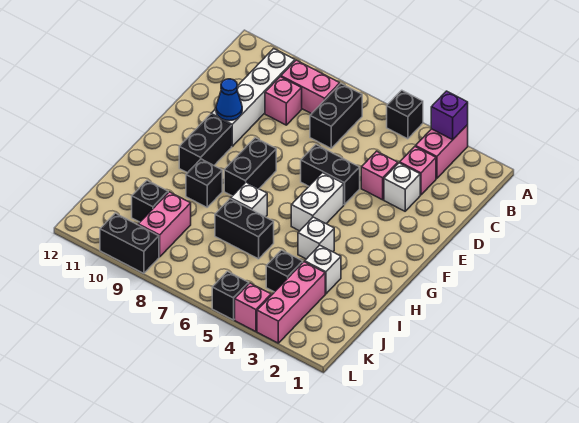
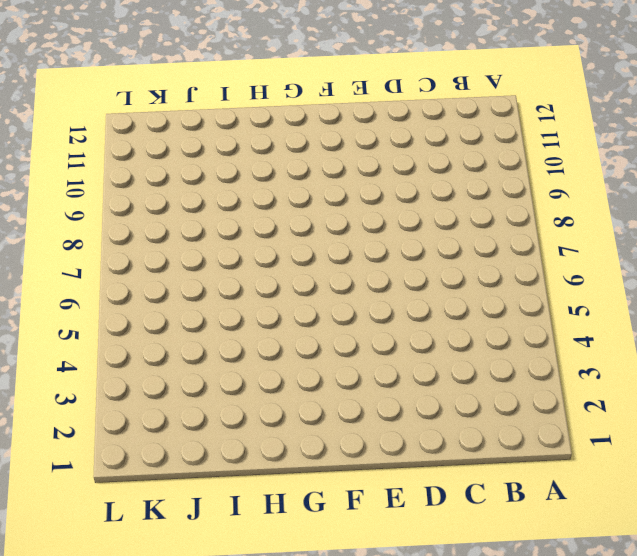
none -> pink 1x2 brick [416,125,468,179]
none -> black 1x1 brick [387,90,423,139]
none -> black 1x2 brick [310,84,362,148]

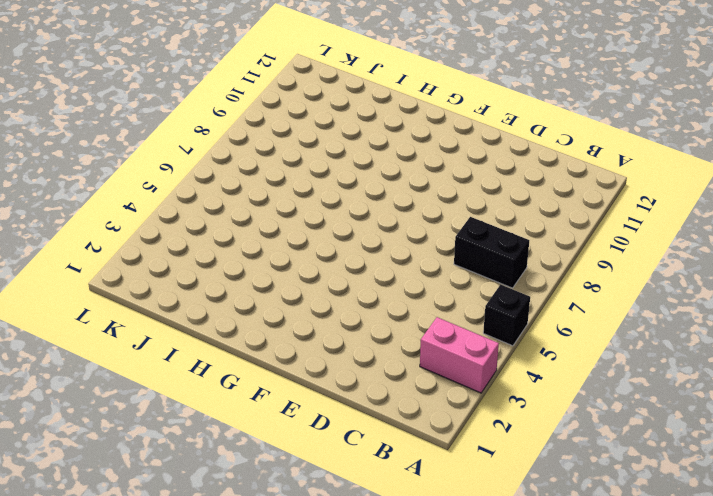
none -> pink 1x2 brick [281,60,340,114]
none -> white 1x4 brick [211,49,295,146]
none -> pink 1x1 brick [400,147,436,195]

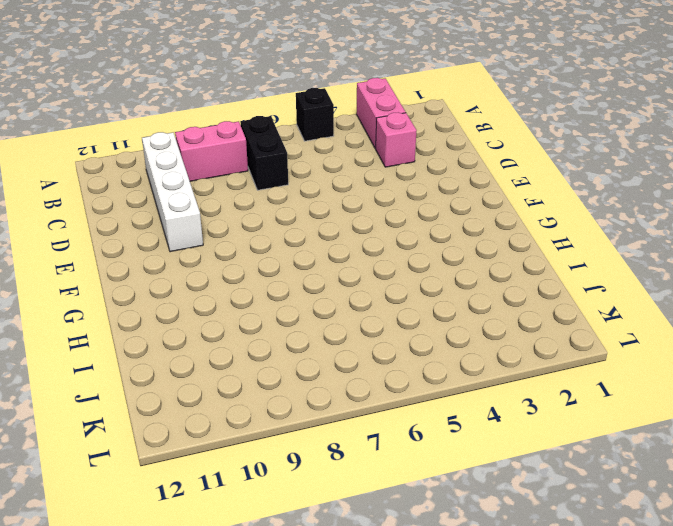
none -> pink 1x1 brick [265,77,302,125]
none -> white 1x1 brick [384,163,420,211]
none -> pink 1x1 brick [361,151,398,200]

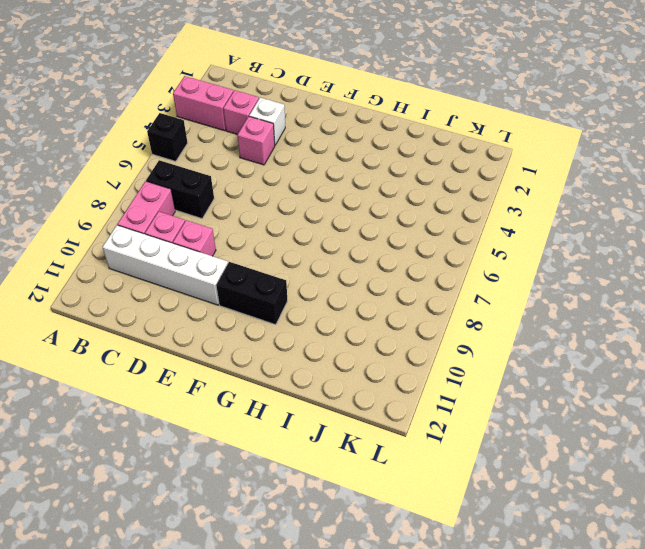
pink 1x1 brick [173,220,216,256] -> pink 1x1 brick moved to [235,283,271,332]
none -> black 1x2 brick [301,145,360,205]
none -> white 1x2 brick [291,173,344,231]
none -> black 1x2 brick [224,138,276,196]

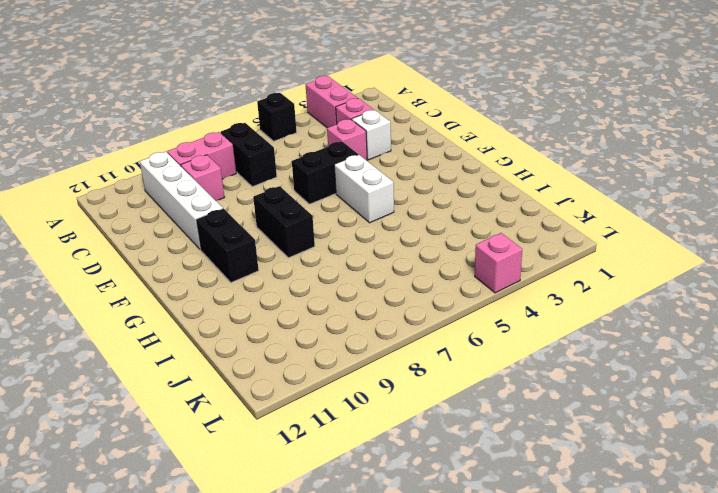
none -> white 1x1 brick [298,217,334,259]
none -> white 1x1 brick [231,182,267,217]
none -> black 1x1 brick [186,159,222,207]

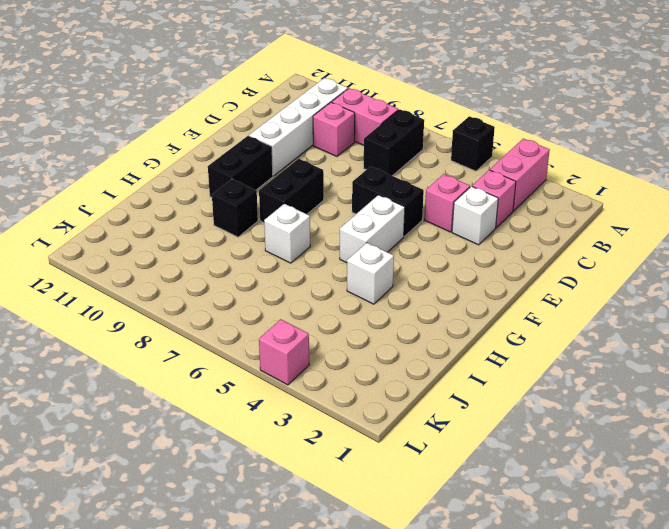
none -> white 1x1 brick [305,245,341,294]
none -> black 1x2 brick [215,199,274,259]
none -> pink 1x3 brick [257,262,325,343]

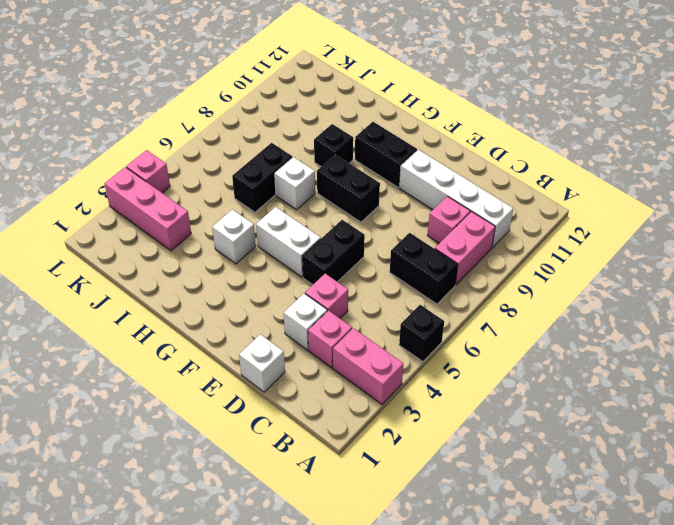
white 1x1 brick [239,334,285,392] -> white 1x1 brick moved to [305,245,341,294]
none -> black 1x1 brick [266,250,303,292]
none -> pink 1x2 brick [138,192,191,257]
none -> black 1x1 brick [132,181,168,222]

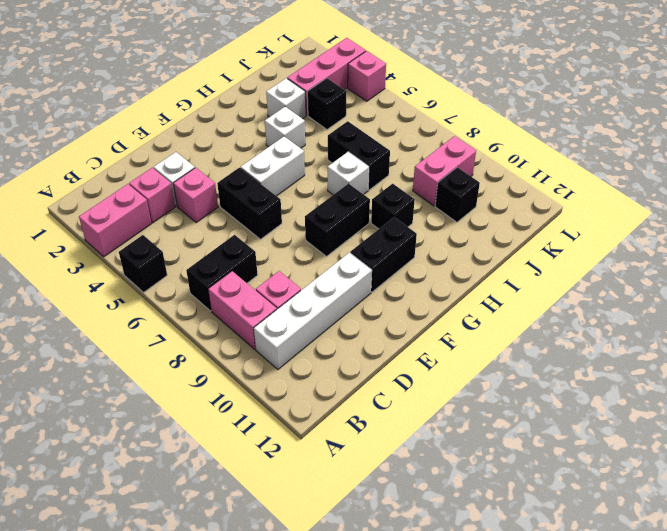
none -> black 1x1 brick [212,271,249,320]
none -> black 1x2 brick [100,213,159,273]
none -> purple 1x1 brick [431,91,468,140]

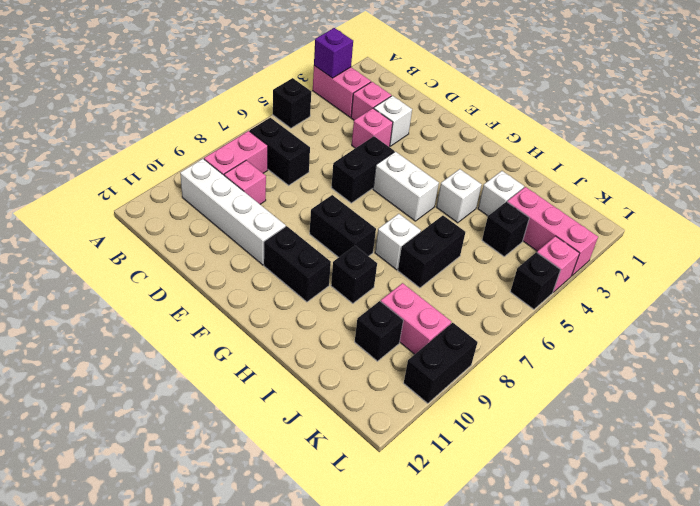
none -> blue 1x1 cone [216,79,242,121]

